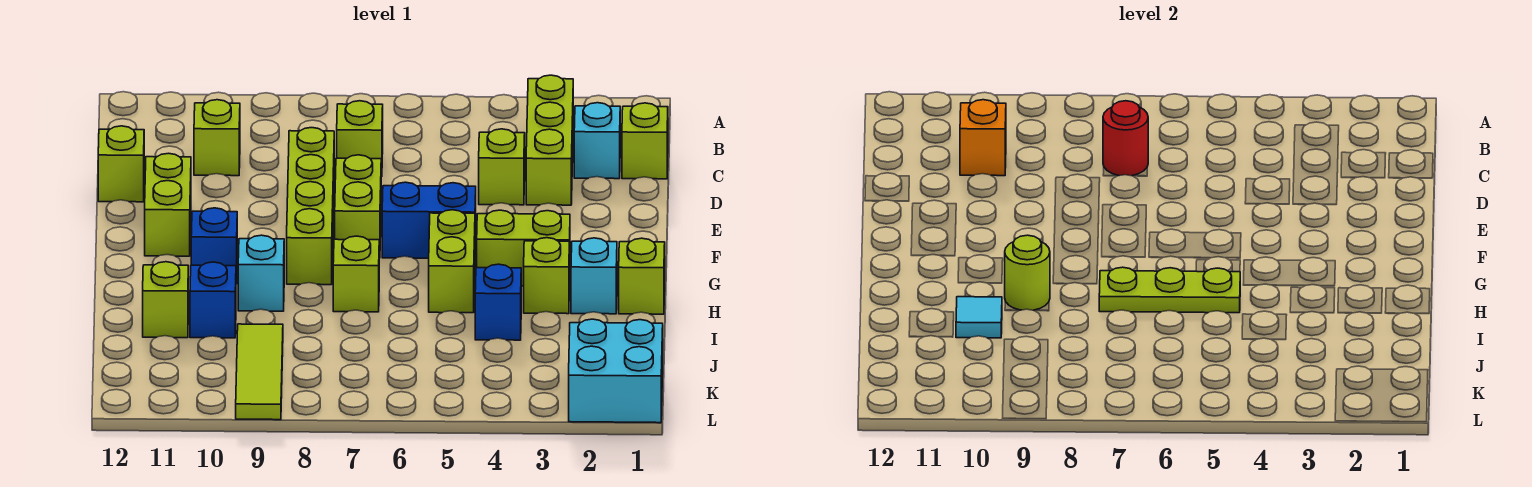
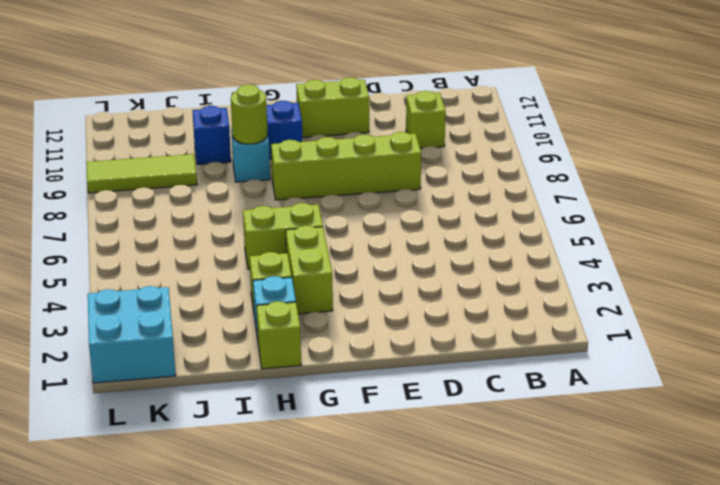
none -> lime 1x3 brick [526,75,573,205]
none -> lime 1x1 brick [622,103,668,179]
none -> cyan 1x1 brick [574,103,620,179]

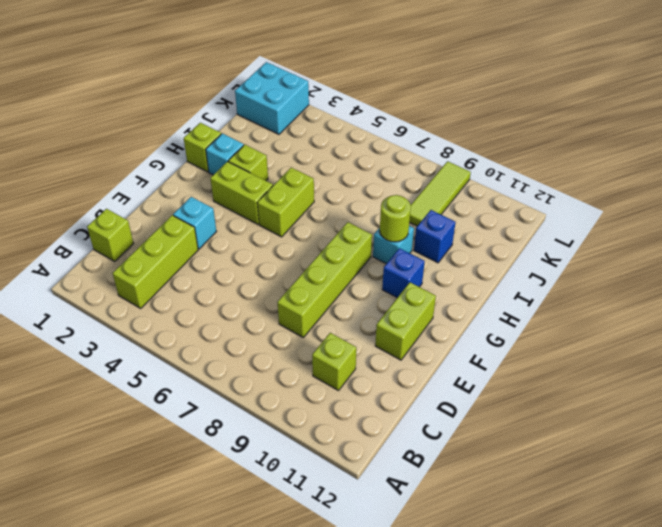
cyan 1x1 brick [173,197,216,249] -> cyan 1x1 brick moved to [574,103,620,179]
none -> lime 1x1 brick [337,101,383,177]
none -> lime 1x1 brick [479,129,525,205]
none -> lime 1x1 brick [98,126,144,202]

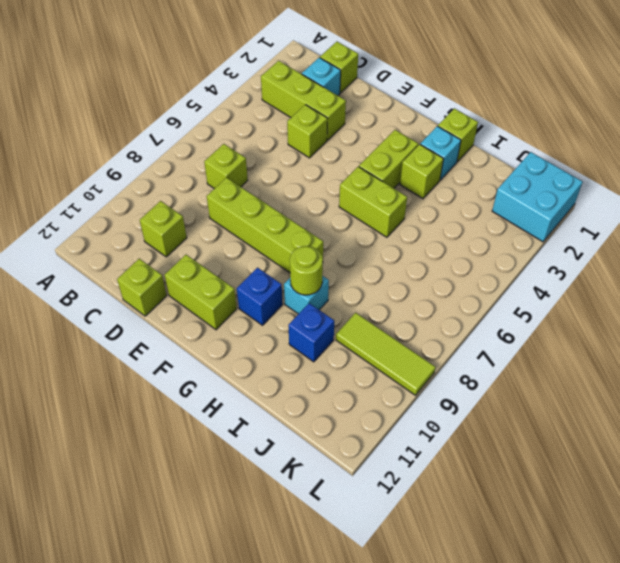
none -> lime 1x2 brick [335,155,381,258]
none -> blue 1x2 brick [382,182,476,258]
none -> lime 1x1 brick [333,236,379,312]

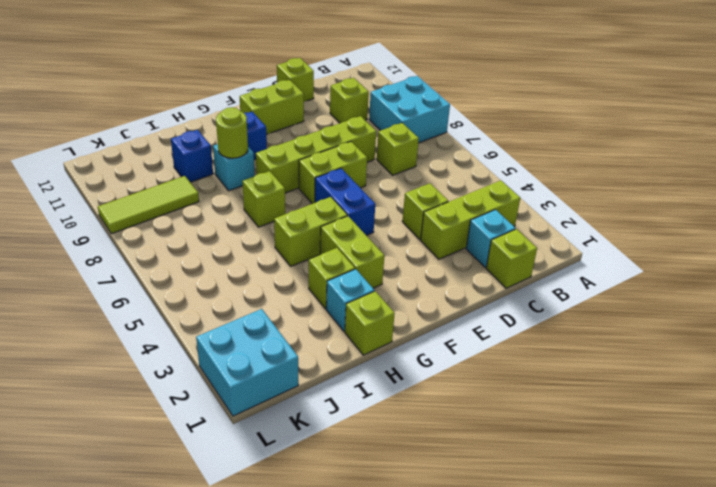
cyan 2x2 brick [369,76,450,143] -> none
none -> blue 1x1 brick [475,264,521,340]
none -> lime 1x1 brick [143,262,188,338]
none -> red 1x1 round brick [1103,101,1148,176]

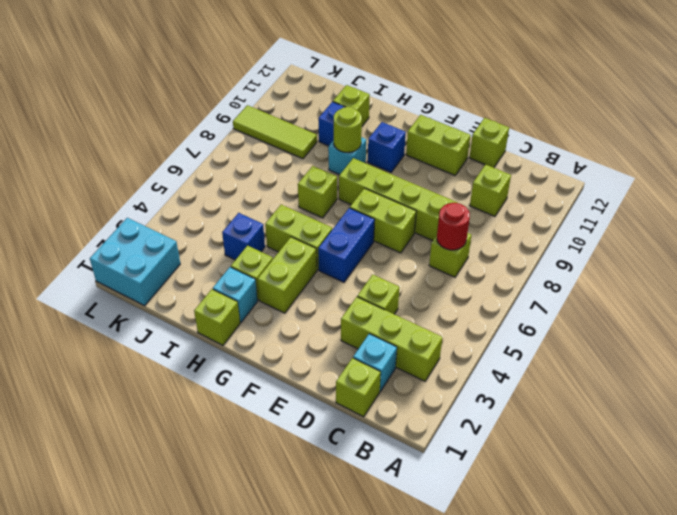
none -> orange 1x1 brick [960,100,1006,176]
none -> lime 1x3 plate [1099,267,1240,313]
none -> cyan 1x1 tile [956,297,1002,338]

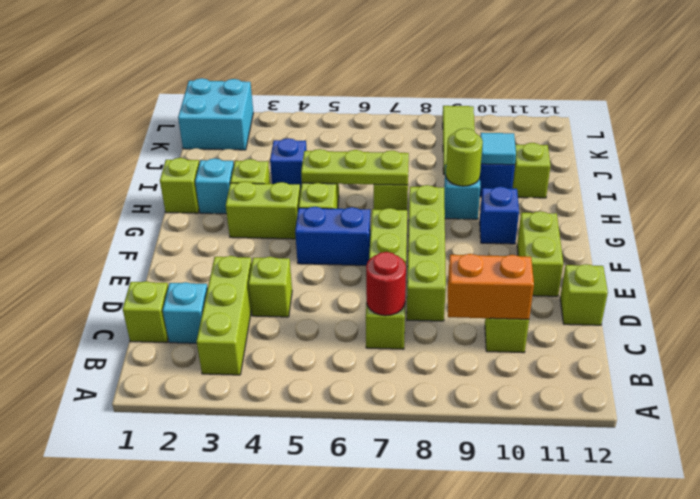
orange 1x2 brick [448,254,534,319] -> orange 1x1 brick [960,100,1006,176]

